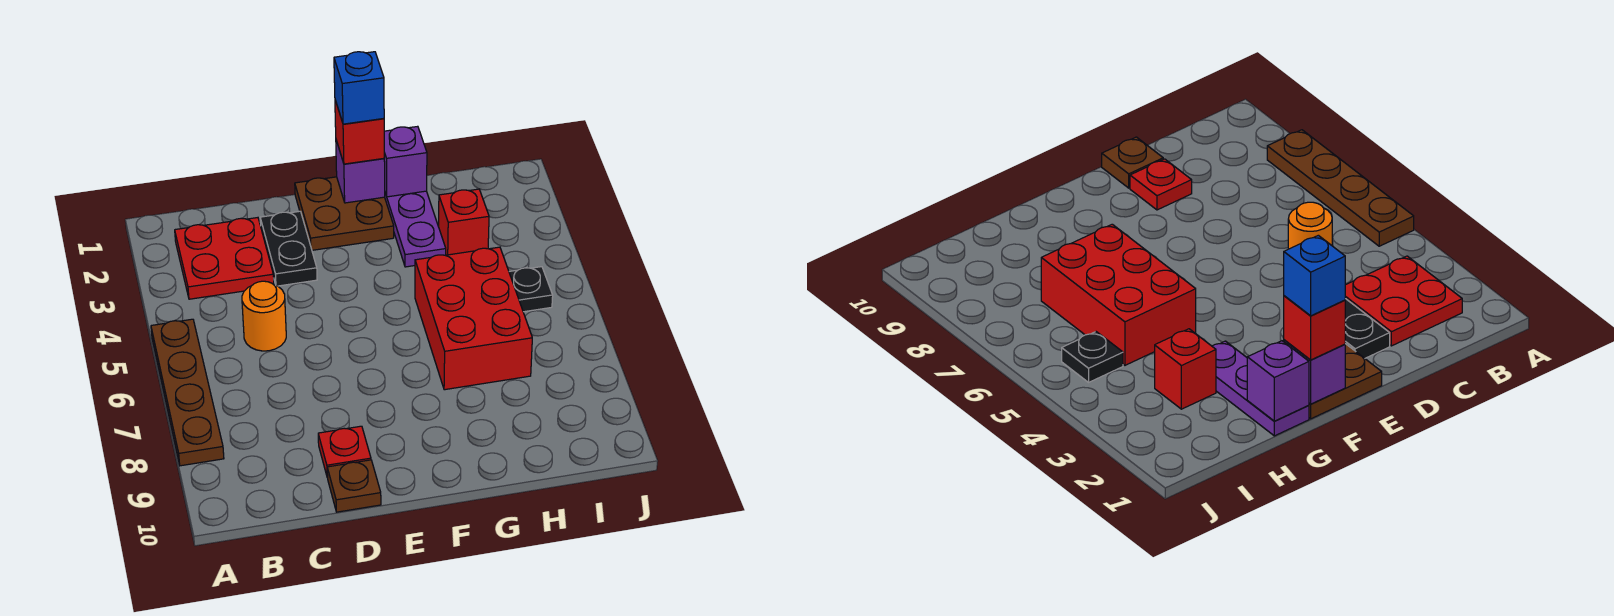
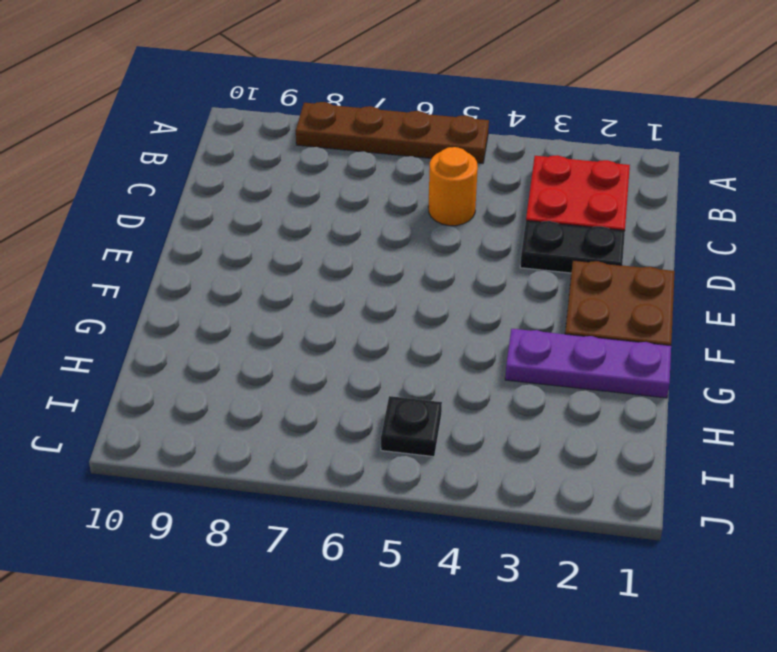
none -> red 1x1 plate [318,426,371,478]
none -> brown 1x1 plate [327,460,381,512]
none -> red 2x3 brick [415,247,532,390]

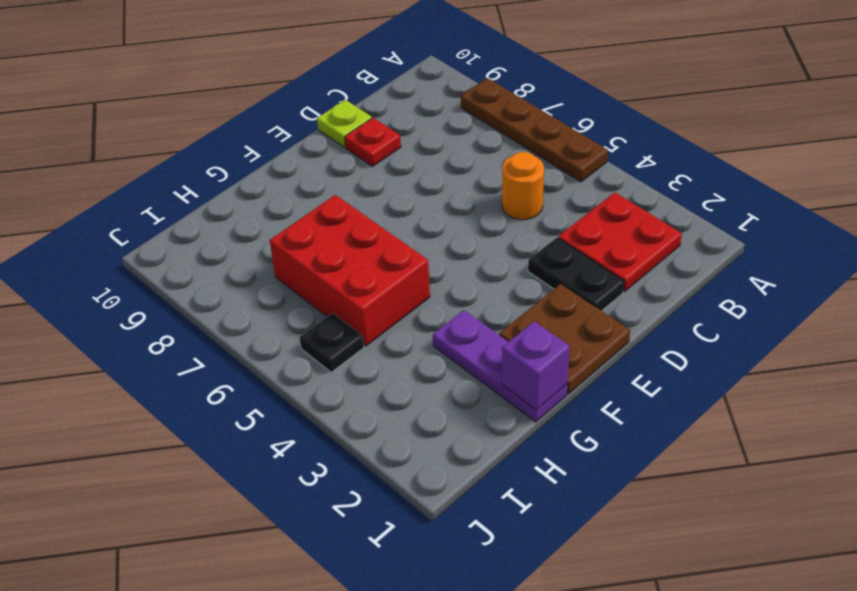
lime 1x1 plate [317,100,372,147] -> brown 1x1 plate [327,460,381,512]
none -> red 1x1 brick [439,189,489,255]
none -> purple 1x1 brick [336,140,385,203]
none -> red 1x1 brick [335,100,384,164]

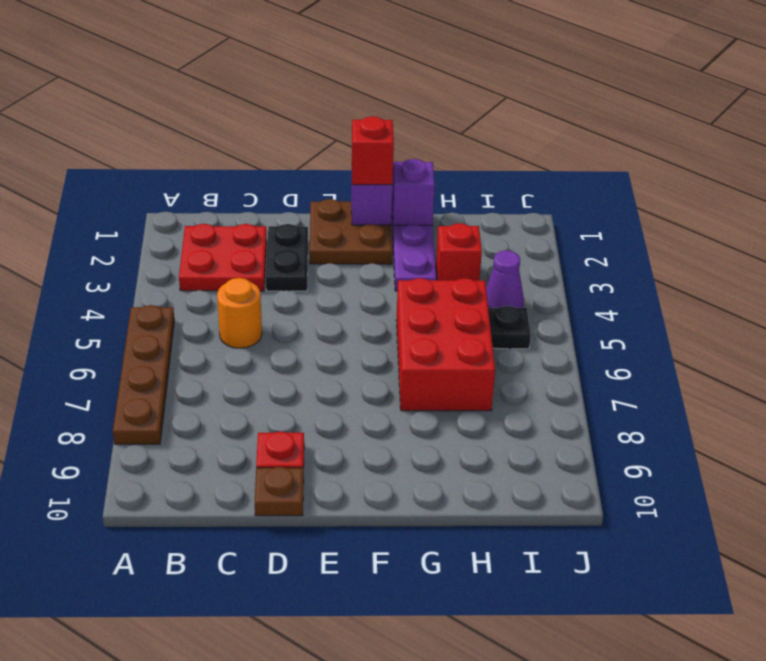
purple 1x1 cone [486,250,524,308] -> none
none -> blue 1x1 brick [334,52,384,124]

